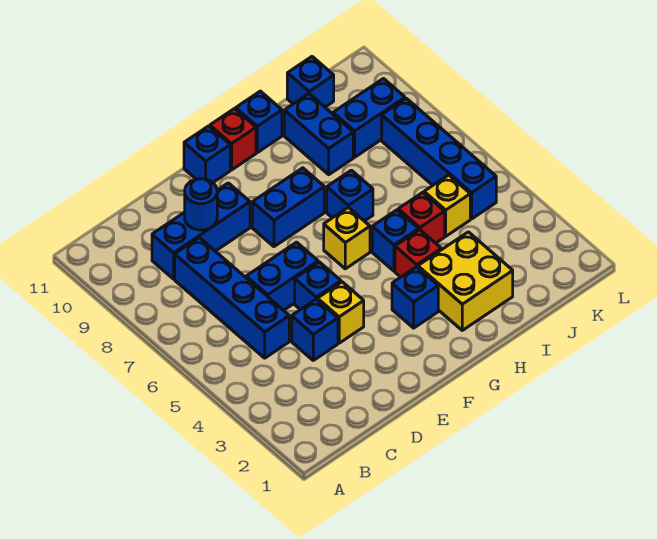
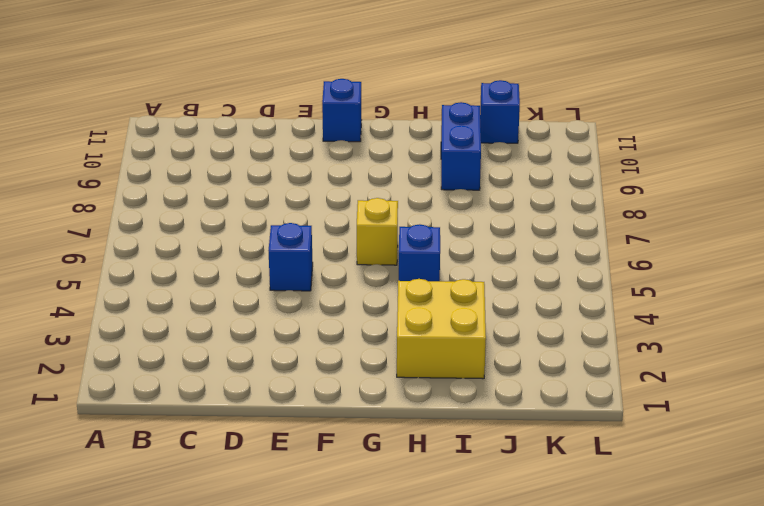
none -> blue 1x4 brick [175,238,289,358]
none -> blue 1x3 brick [152,183,250,279]
none -> blue 1x1 brick [292,299,338,360]

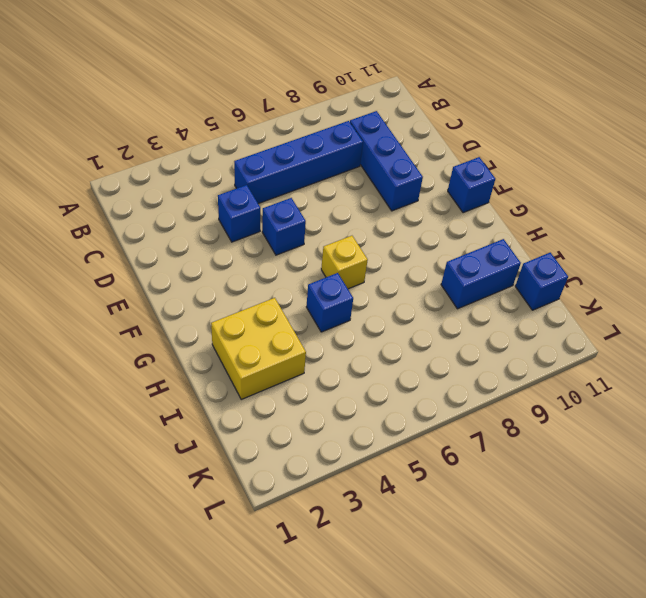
none -> blue 1x2 brick [246,242,318,310]
none -> yellow 1x1 brick [318,282,364,343]
none -> blue 1x2 brick [252,168,324,247]

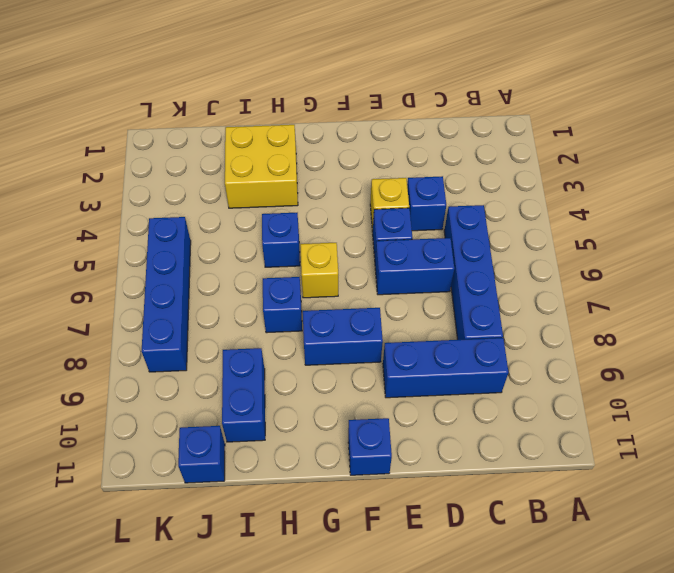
none -> blue 1x1 brick [392,267,438,328]
none -> red 1x1 brick [210,109,256,170]
none -> red 1x1 brick [395,230,441,277]

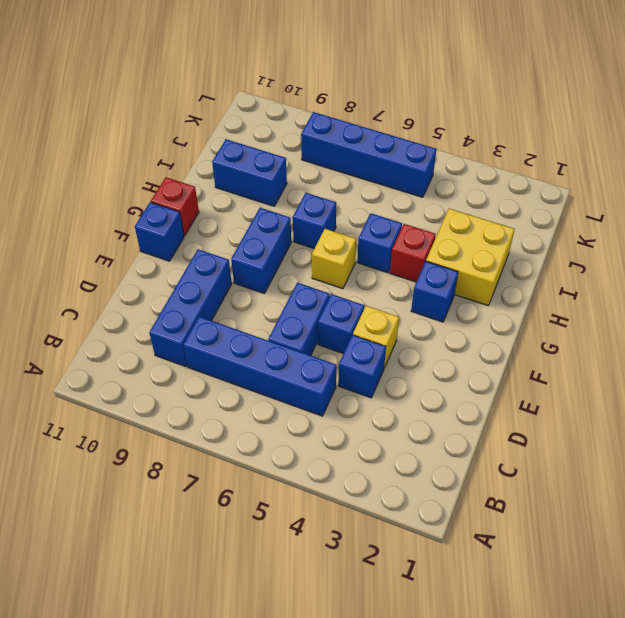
none -> blue 1x1 brick [236,91,282,153]
none -> red 1x1 brick [398,192,445,243]
none -> yellow 1x1 brick [424,175,470,236]

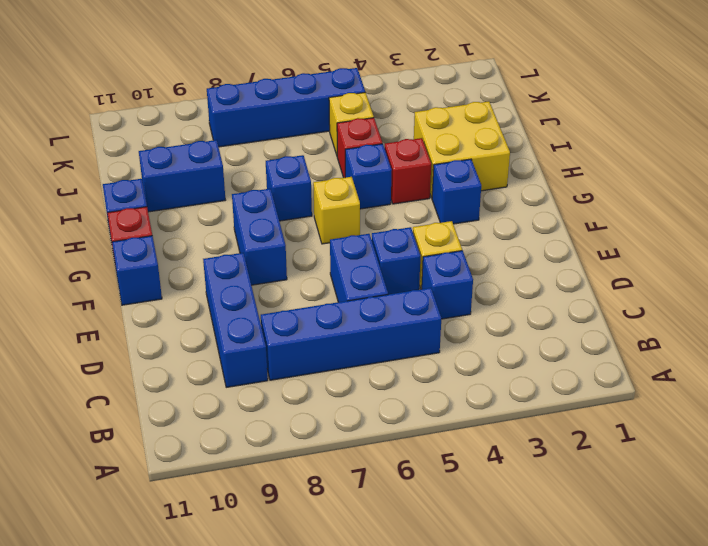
none -> blue 1x2 brick [333,79,405,157]
none -> blue 1x1 brick [287,57,334,107]
none -> blue 1x1 round brick [185,179,217,230]

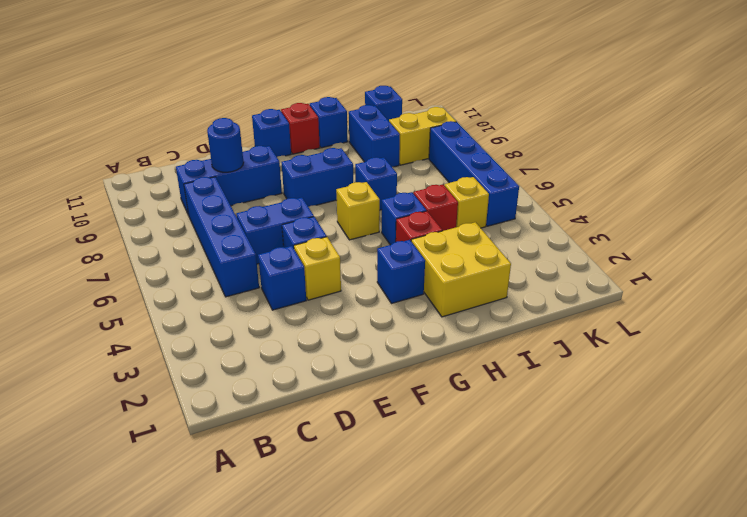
yellow 1x2 brick [389,107,456,165] -> blue 1x2 brick [333,79,405,157]

